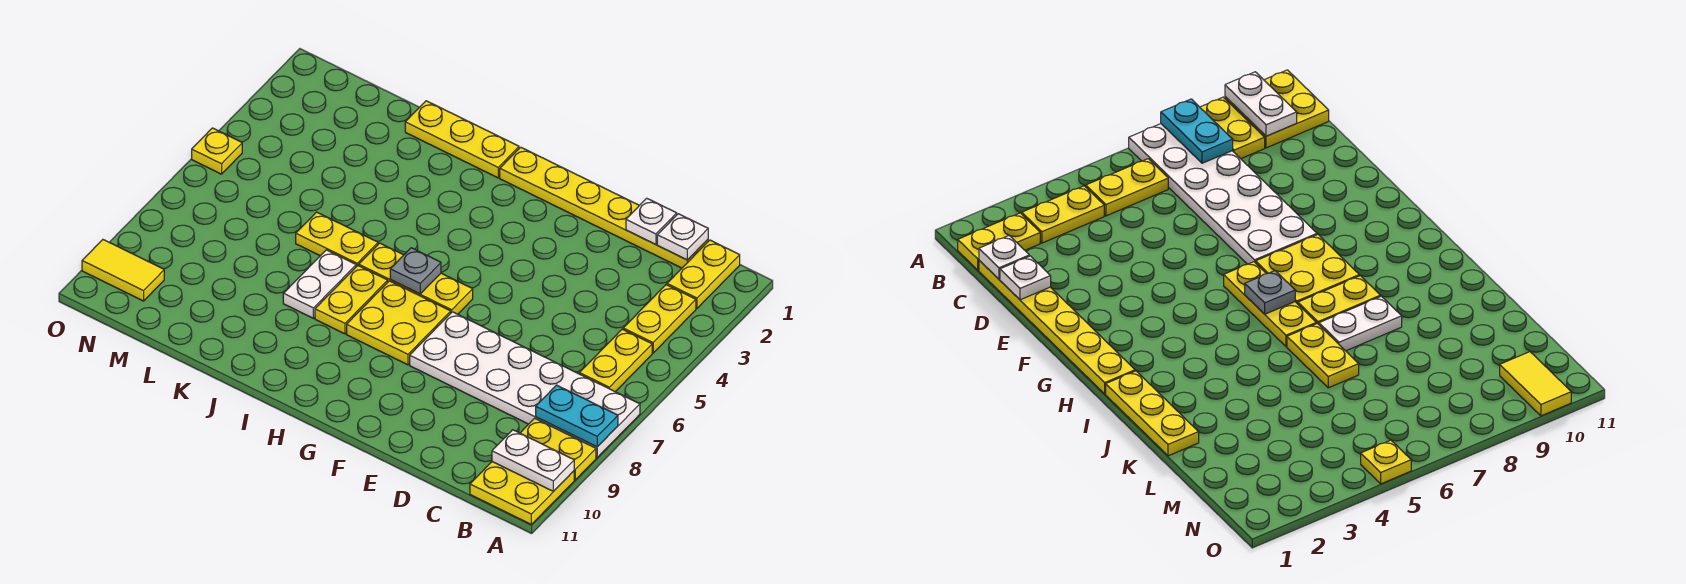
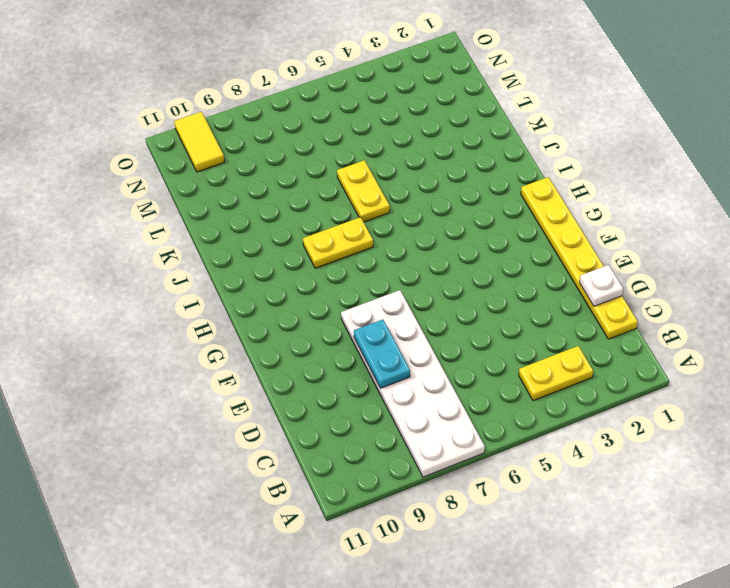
cyan 1x2 plate [354,319,410,388] -> cyan 1x2 plate moved to [536,385,618,447]
none -> yellow 1x2 plate [521,418,596,480]
none -> yellow 2x2 plate [470,462,574,524]
none -> yellow 1x2 plate [667,240,740,308]

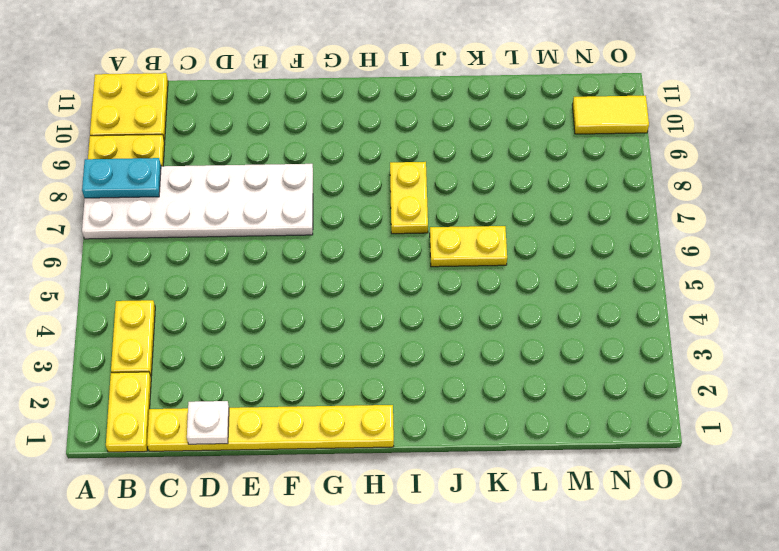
none -> yellow 1x2 plate [579,329,652,392]
none -> yellow 1x3 plate [359,243,473,314]
none -> yellow 2x2 plate [347,281,451,365]

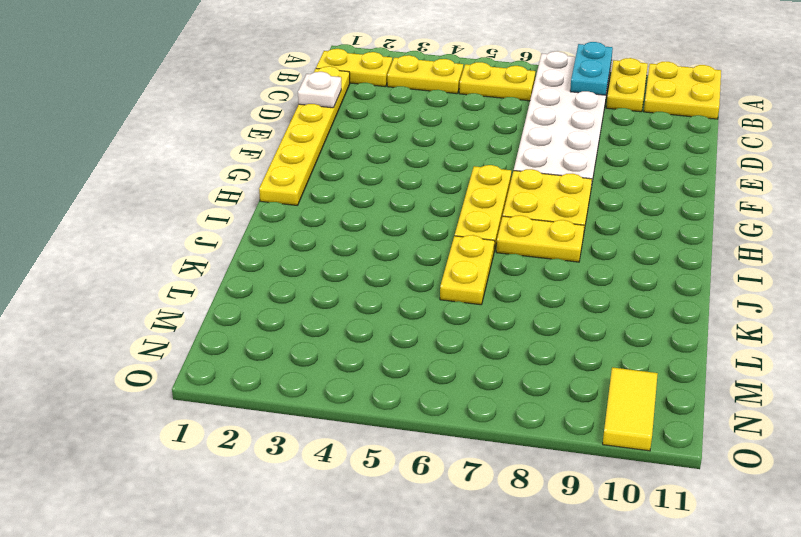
none -> yellow 1x3 plate [405,101,519,178]
none -> white 1x2 plate [283,250,356,318]
none -> yellow 1x1 plate [192,128,242,174]

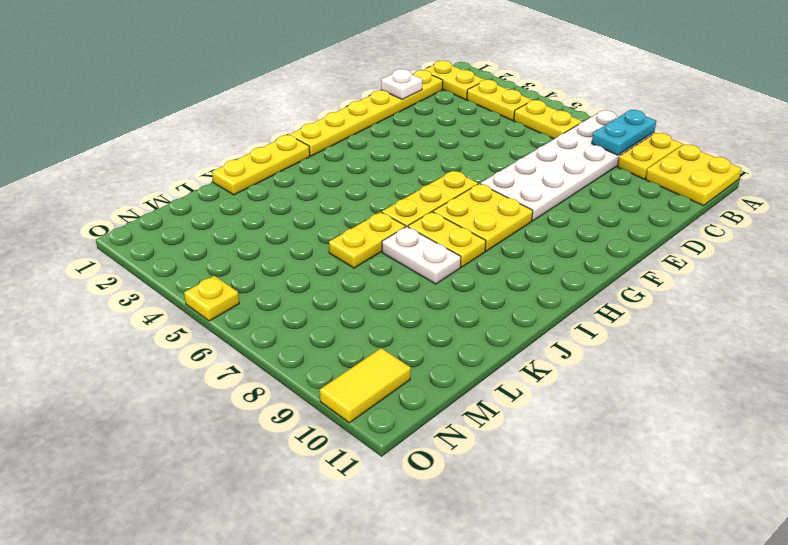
none -> white 1x2 plate [492,430,574,491]
none -> white 1x1 plate [657,214,708,260]
none -> grey 1x1 plate [390,248,441,294]

